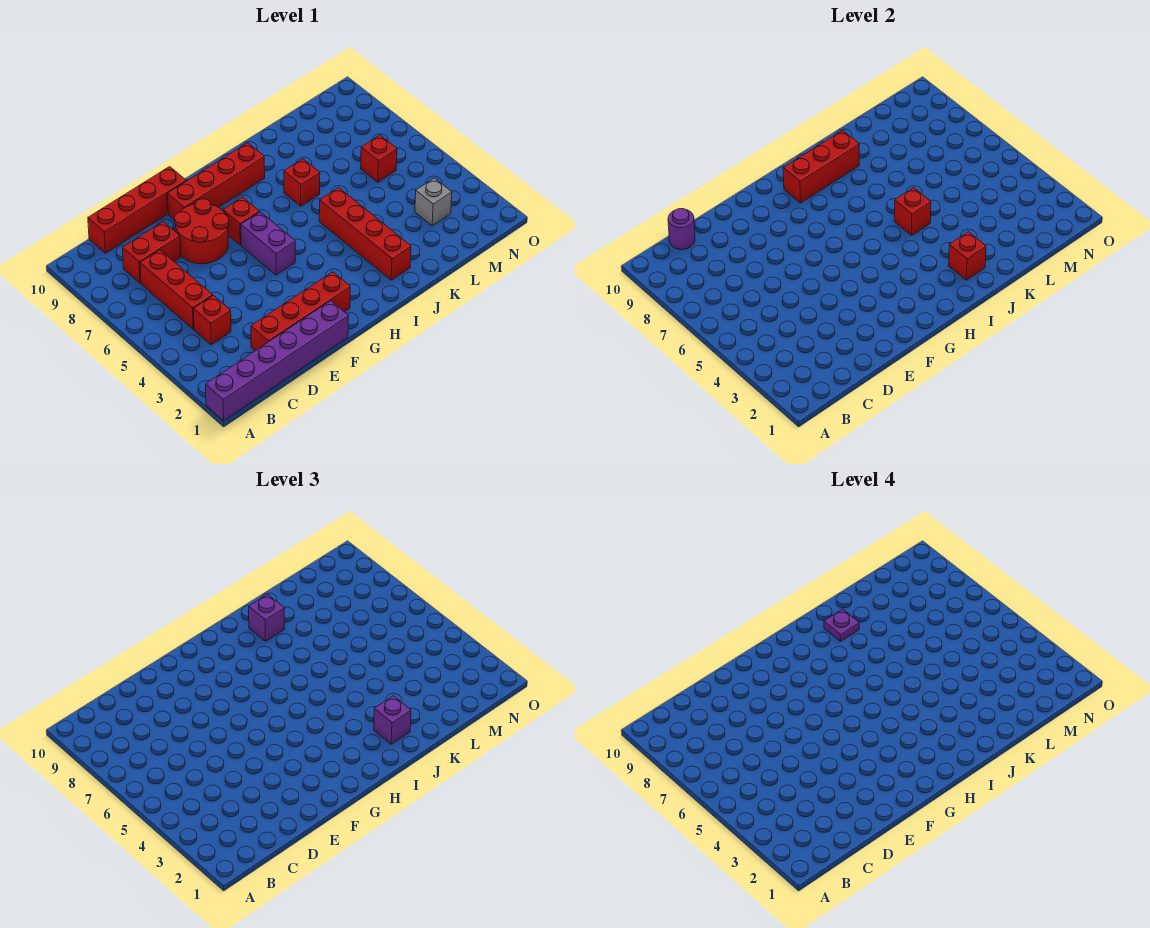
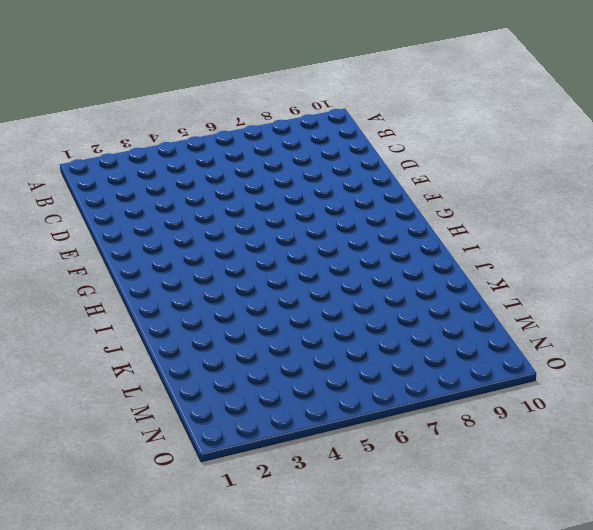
none -> purple 1x6 brick [206,301,349,421]
none -> red 1x1 brick [193,296,231,345]
none -> red 1x3 brick [140,250,213,329]

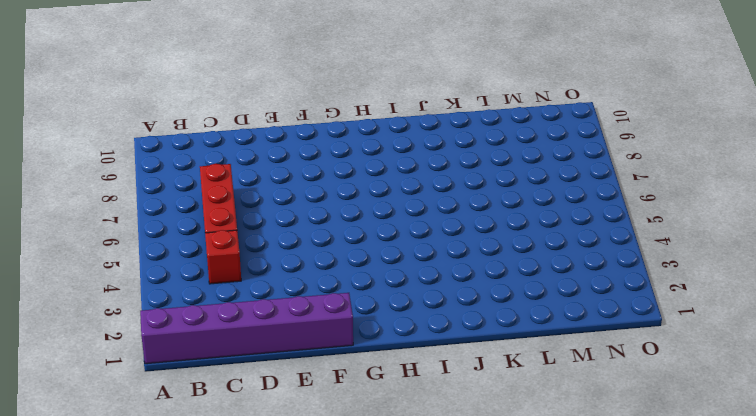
none -> red 1x2 brick [123,222,181,283]
none -> red 1x4 brick [88,167,186,253]
none -> red 1x4 brick [251,272,350,351]

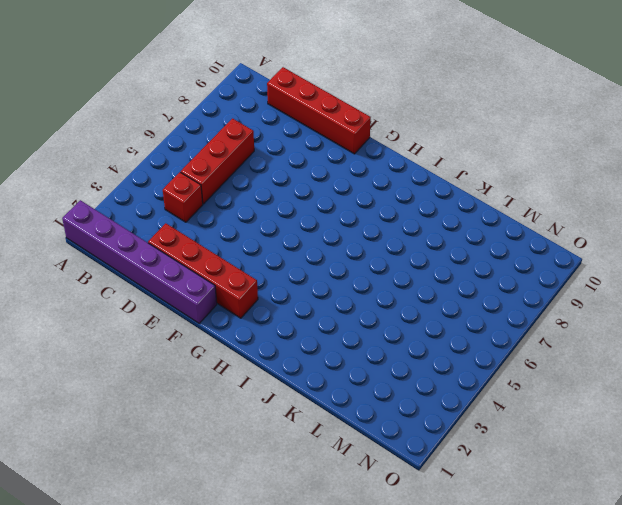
none -> red 1x2 brick [123,222,181,283]
none -> red 2x2 round brick [174,199,229,264]
none -> red 1x4 brick [168,143,265,219]

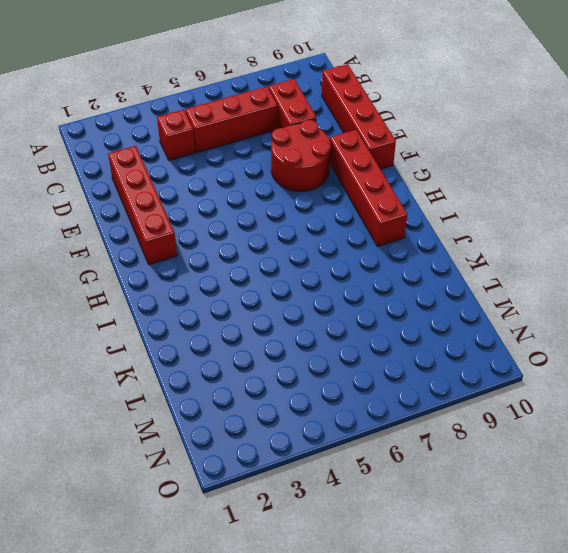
none -> purple 1x6 brick [206,301,349,421]
none -> purple 1x2 brick [241,212,295,275]
none -> red 1x1 brick [223,197,259,245]

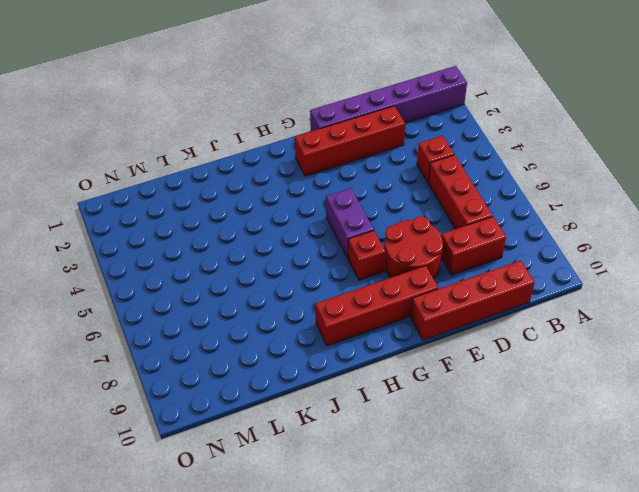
none -> red 1x4 brick [319,188,411,280]
none -> red 1x1 brick [284,159,320,206]
none -> grey 1x1 brick [415,178,452,226]

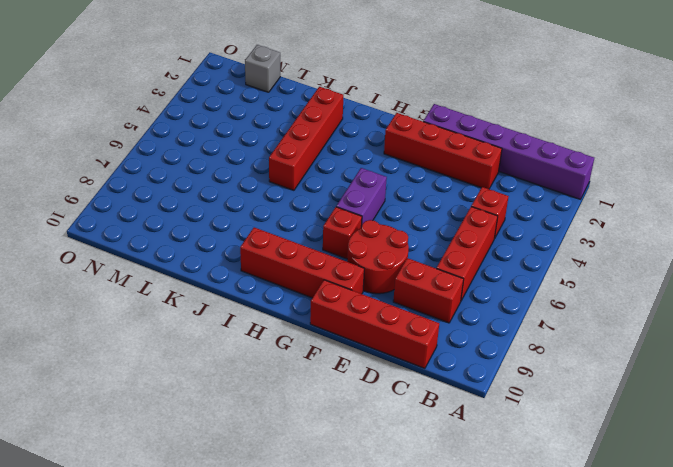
grey 1x1 brick [245,45,280,92] -> grey 1x1 brick moved to [415,178,452,226]
none -> red 1x1 brick [284,159,320,206]
none -> red 1x1 brick [361,135,397,182]
none -> purple 1x1 round brick [668,209,695,250]

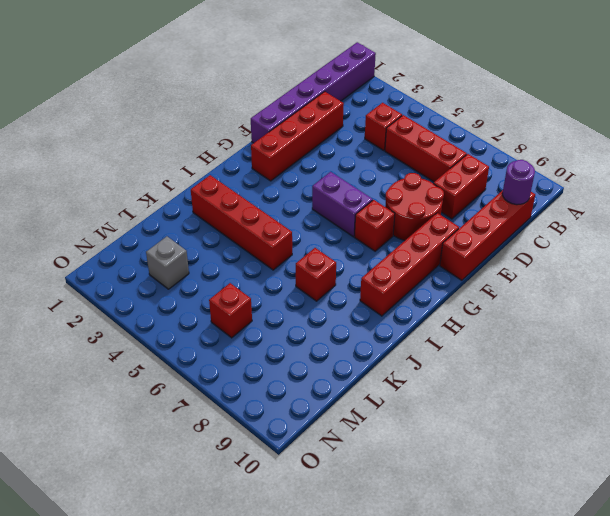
none -> red 1x3 brick [783,130,859,203]
none -> red 1x1 brick [949,232,986,280]
none -> red 1x1 brick [894,188,931,235]

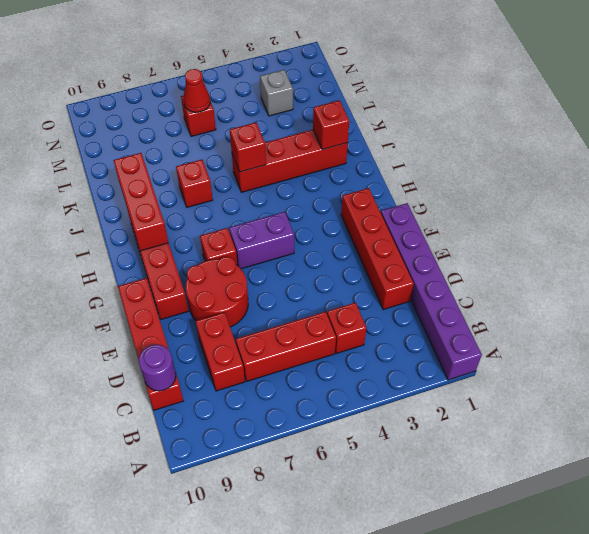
red 1x1 cone [183,69,210,112] -> none
none -> purple 1x1 brick [374,696,411,744]
none -> purple 1x1 brick [249,594,284,641]
none -> purple 1x1 plate [824,609,859,641]

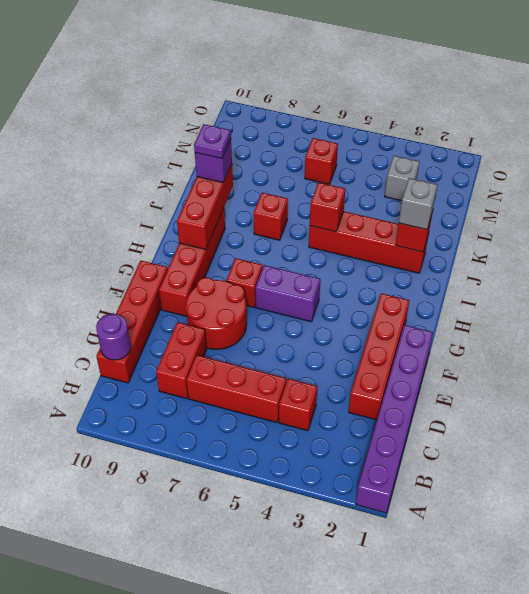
grey 1x1 brick [399,178,437,230] -> purple 1x1 brick [374,696,411,744]

